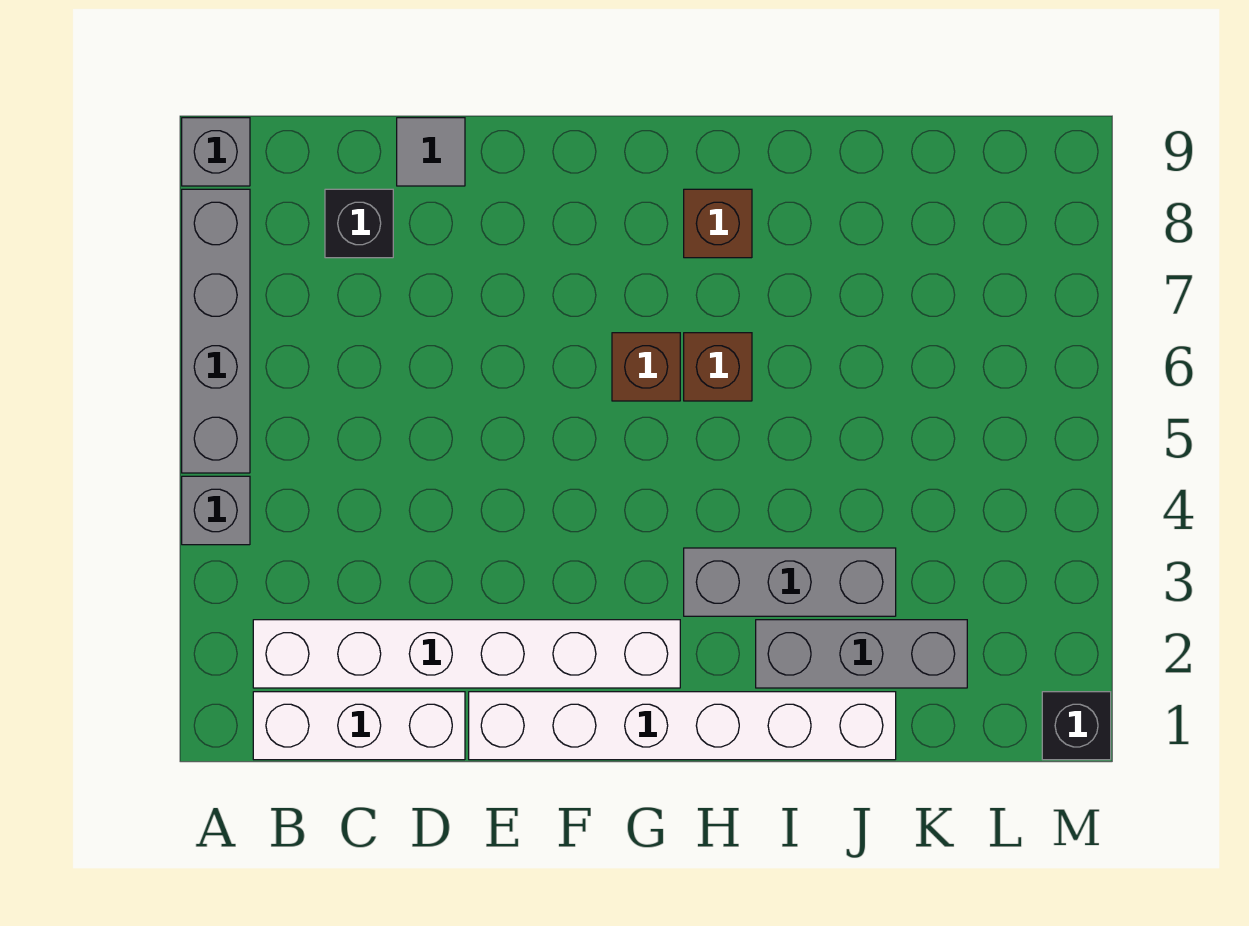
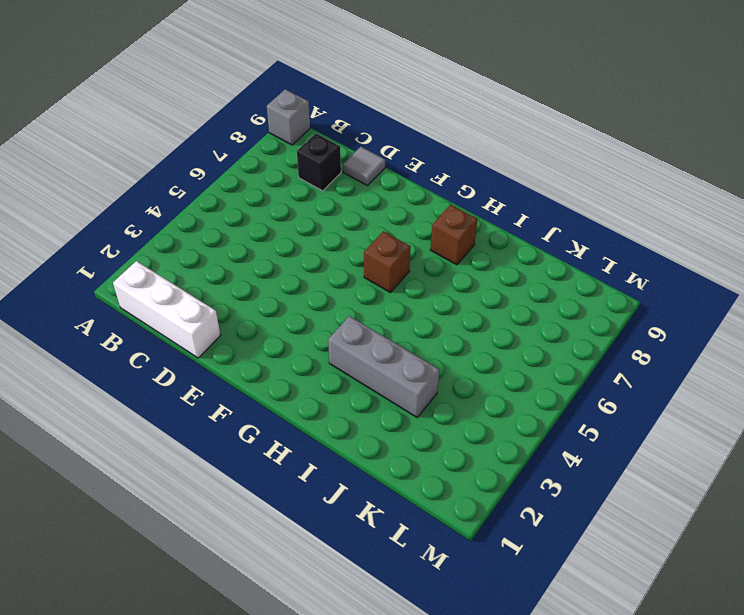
none -> grey 1x1 brick [182,476,250,545]
none -> grey 1x4 brick [182,189,250,473]
none -> white 1x6 brick [253,620,680,688]

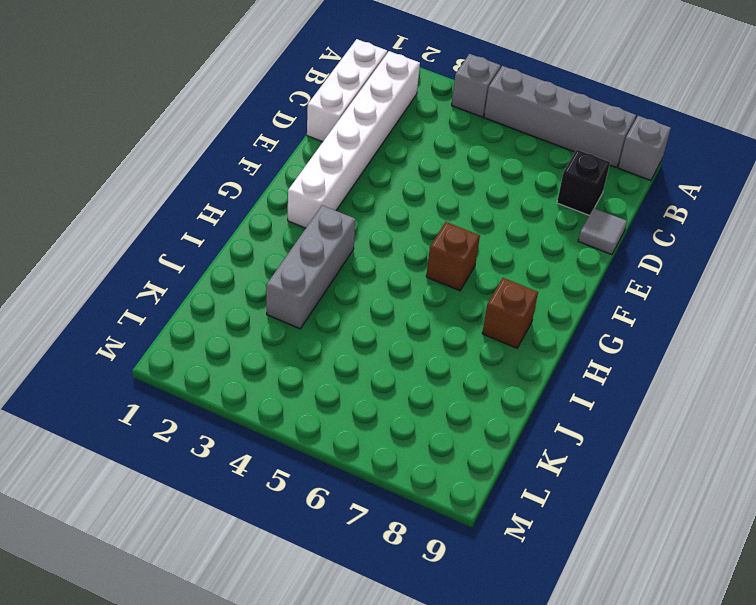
none -> white 1x6 brick [469,692,896,760]
none -> brown 1x1 brick [684,333,752,401]
none -> grey 1x3 brick [756,620,967,688]

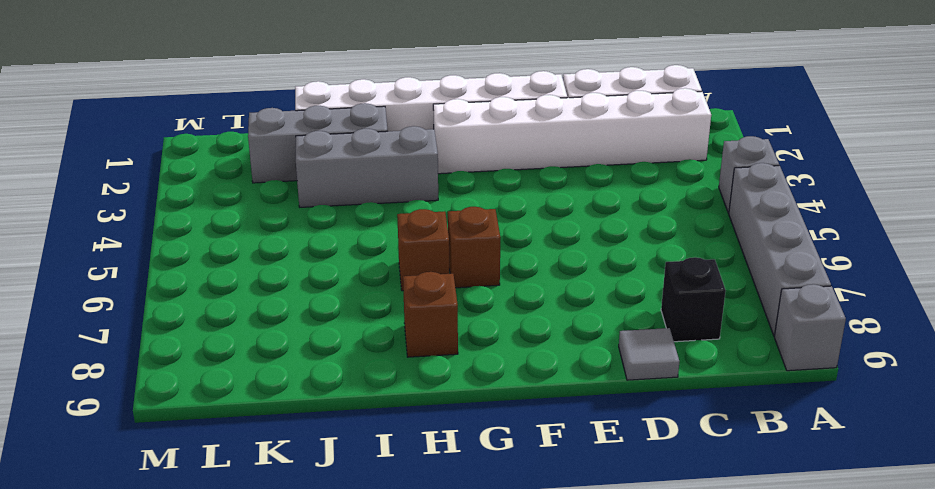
none -> black 1x1 brick [1042,692,1111,760]

